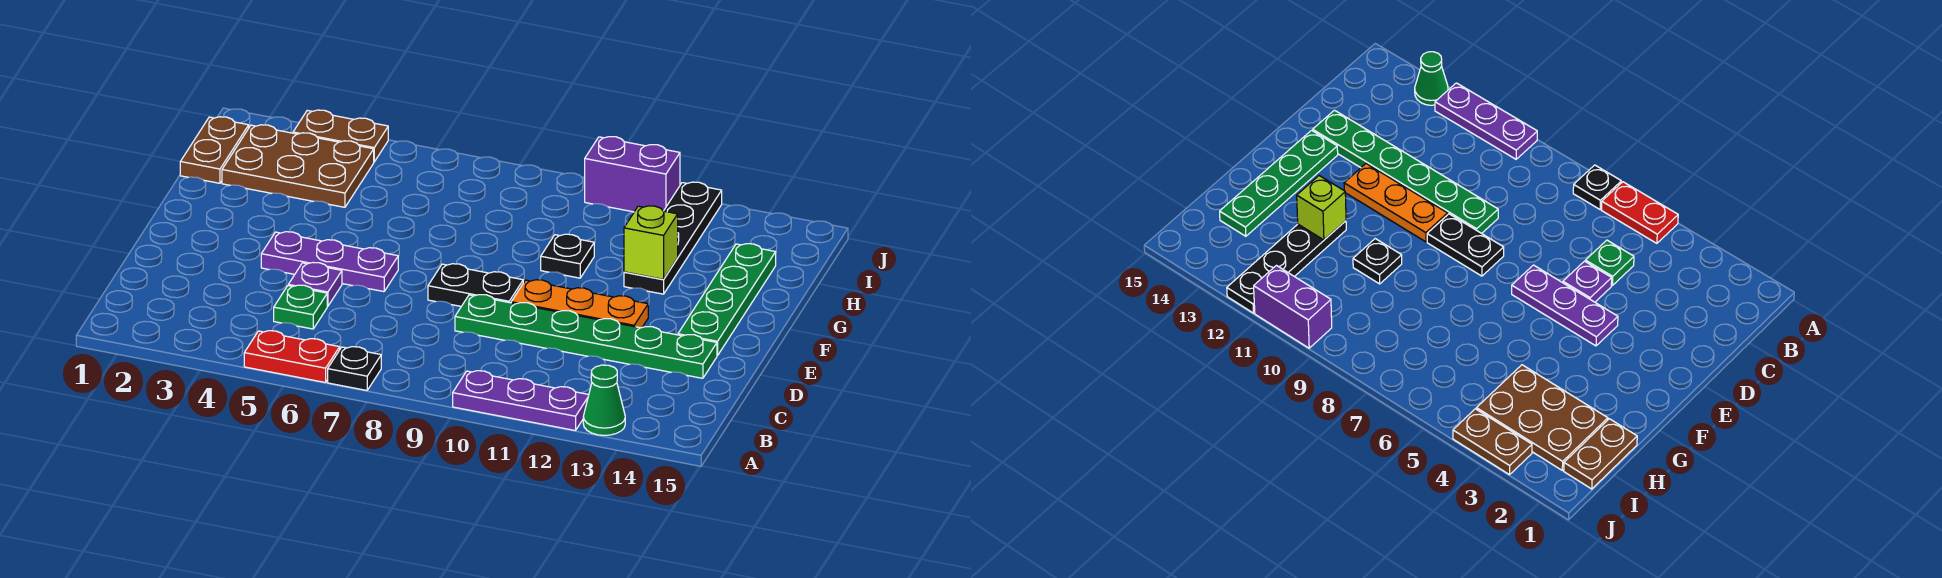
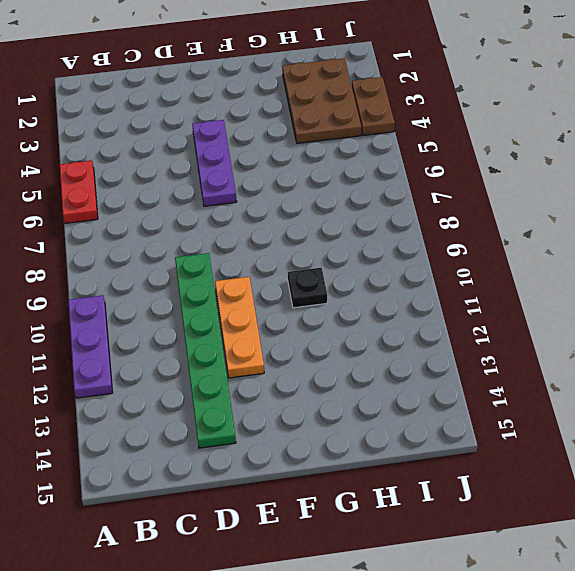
none -> black 1x1 plate [328,347,381,390]
none -> green 1x1 cone [583,365,625,435]
none -> green 1x1 plate [274,285,327,329]

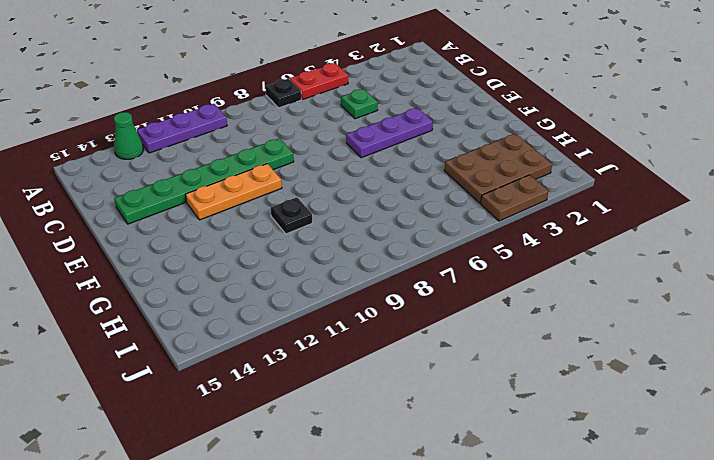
none -> purple 1x1 plate [288,263,342,306]
none -> black 1x2 plate [428,264,523,306]
none -> green 1x4 plate [678,244,776,356]

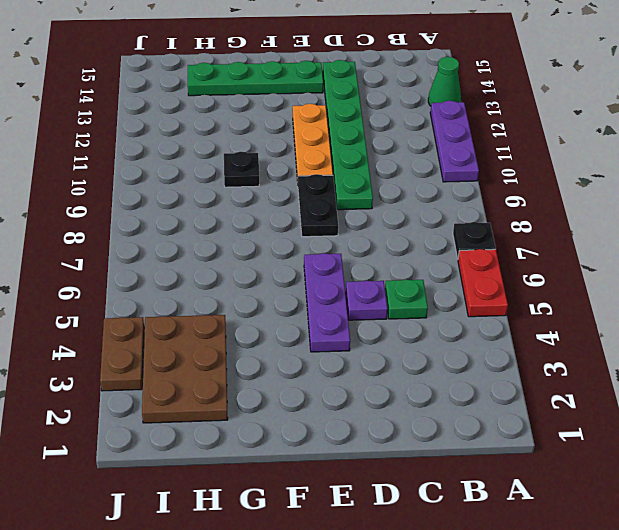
none -> black 1x4 plate [624,182,722,294]
none -> brown 1x2 plate [180,117,249,183]
none -> purple 1x2 brick [585,137,680,212]

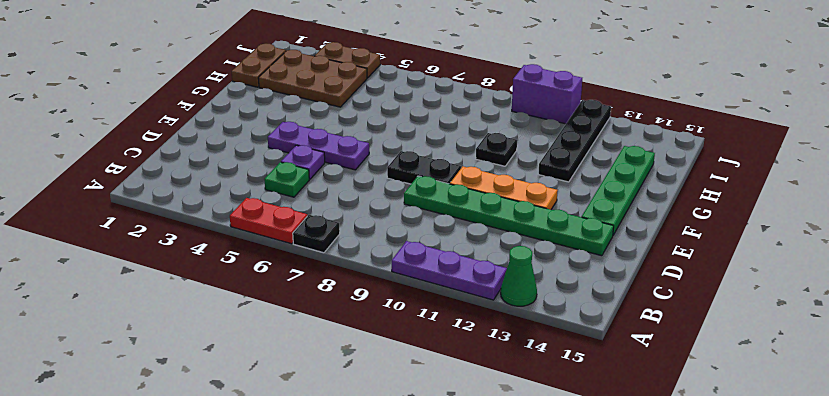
none -> lime 1x1 brick [624,206,678,279]

